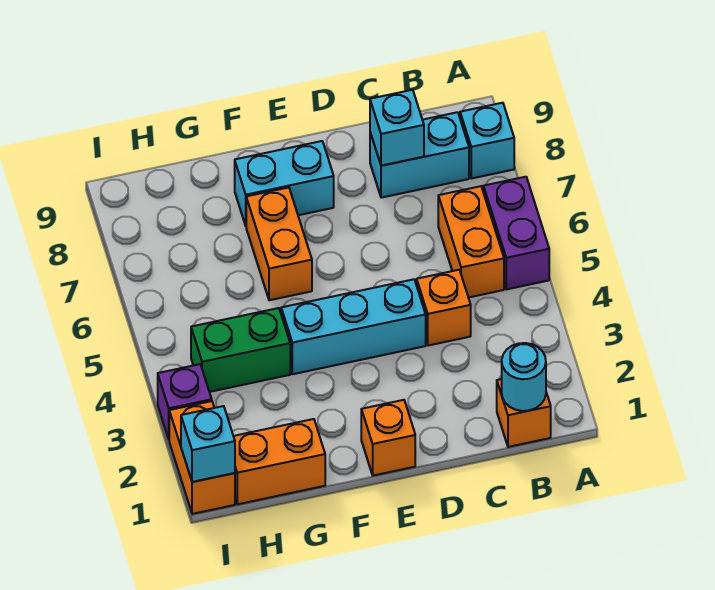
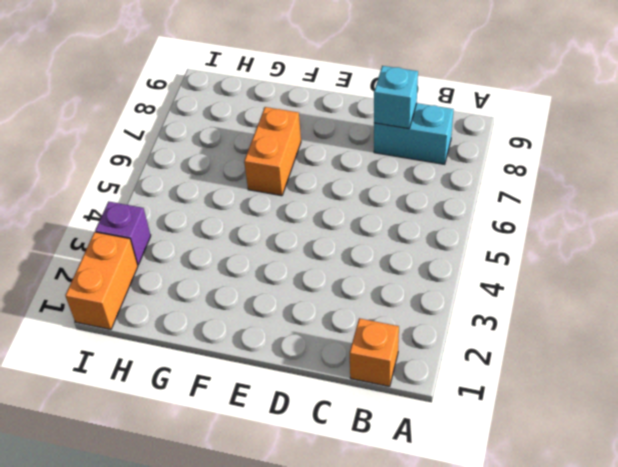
none -> purple 1x2 brick [483,177,549,289]
none -> cyan 1x1 brick [460,103,514,178]
none -> orange 1x2 brick [438,186,504,298]

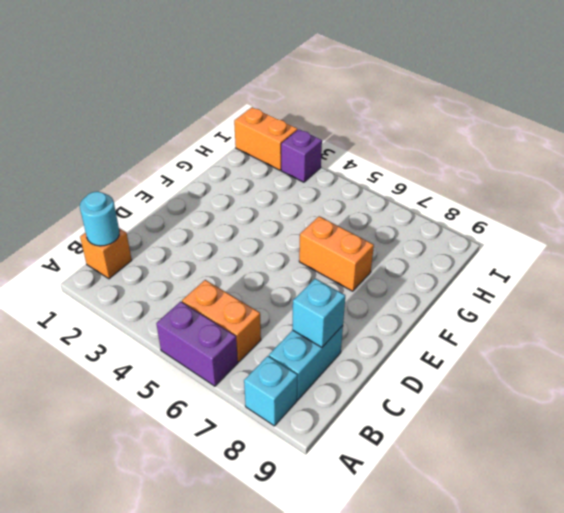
none -> orange 1x1 brick [417,270,471,346]
none -> cyan 1x3 brick [281,279,426,374]
none -> orange 1x1 brick [361,400,415,476]

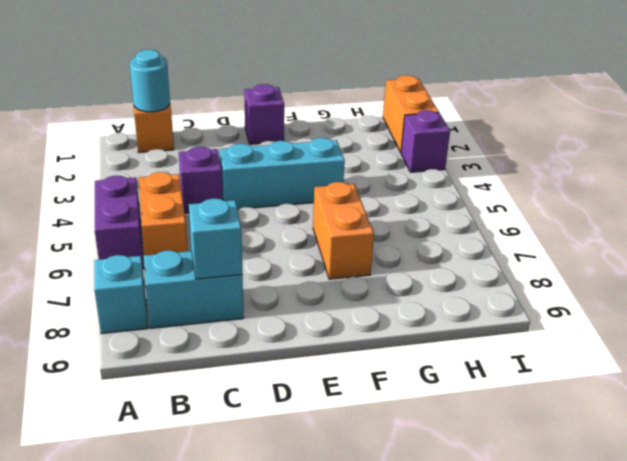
purple 1x1 brick [179,147,223,214] -> orange 1x1 brick [417,270,471,346]
purple 1x1 brick [244,84,284,144] -> orange 1x1 brick [361,400,415,476]
none -> cyan 1x2 brick [235,141,334,226]
none -> orange 1x2 brick [234,419,325,504]
none -> green 1x2 brick [191,308,290,392]

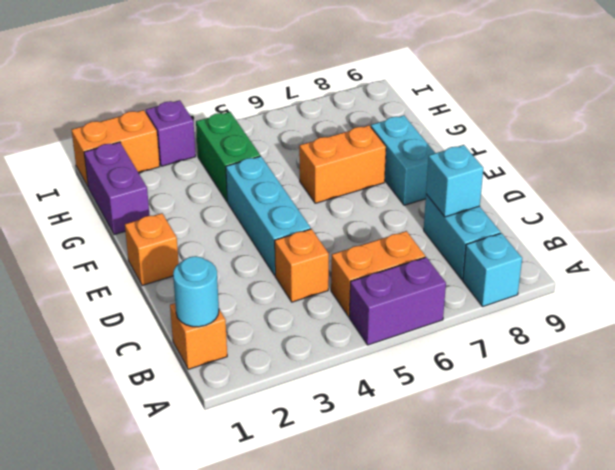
purple 1x2 brick [84,142,150,235] -> orange 1x2 brick [234,419,325,504]
none -> cyan 1x1 brick [181,406,235,482]

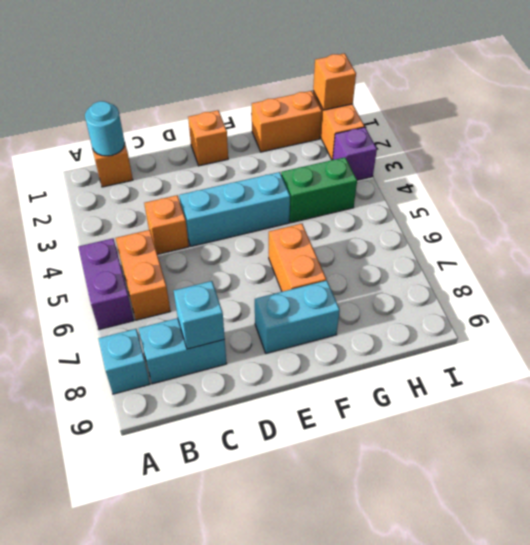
orange 1x1 brick [313,53,356,110] -> cyan 1x1 brick [181,406,235,482]

